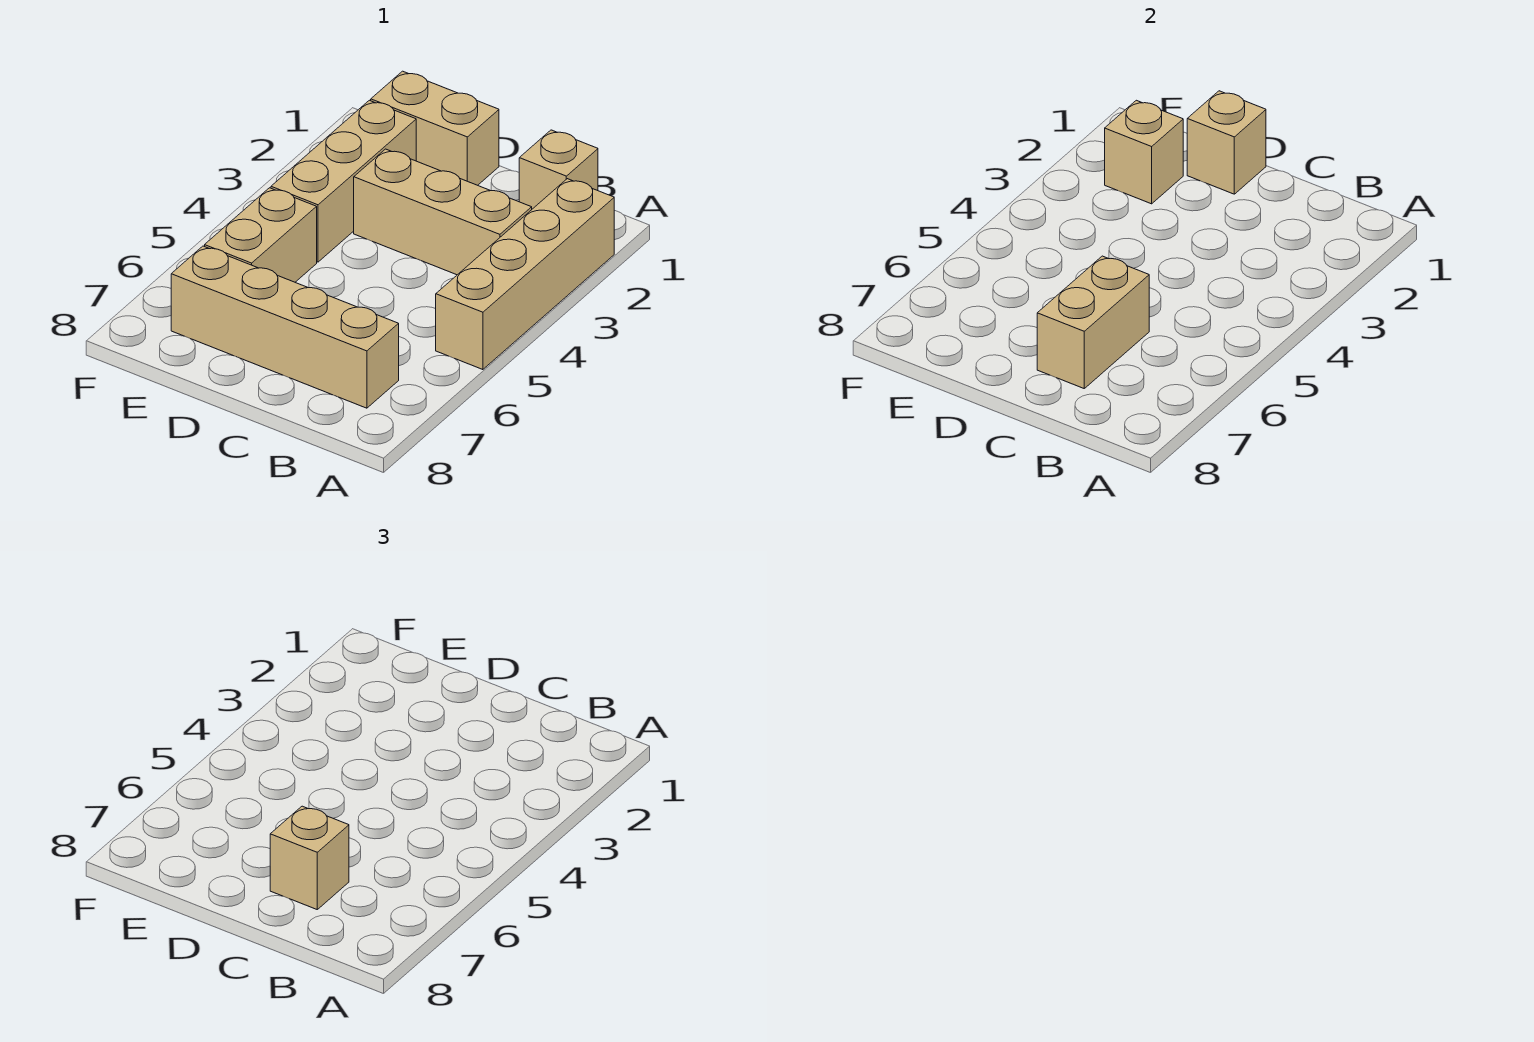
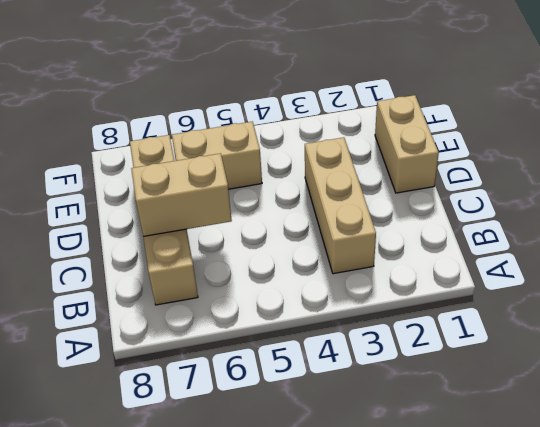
none -> tan 1x4 brick [436,179,614,370]
none -> tan 1x1 brick [519,130,598,209]

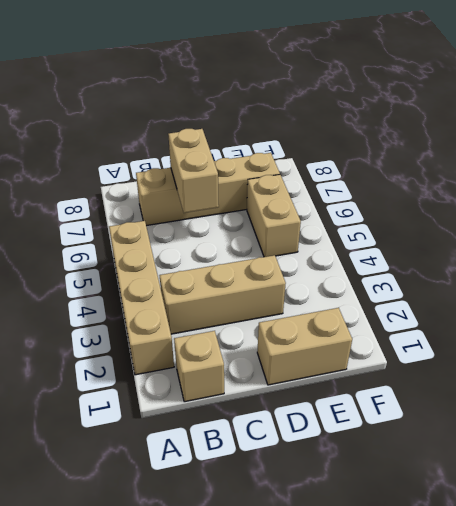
none -> tan 1x3 brick [271,100,416,262]
none -> tan 1x1 brick [1187,91,1266,194]

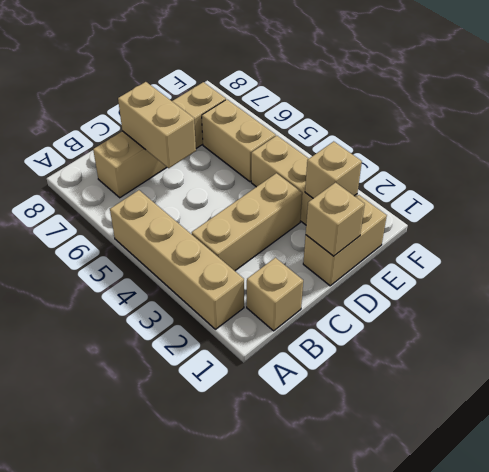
none -> tan 1x1 brick [270,806,349,909]

